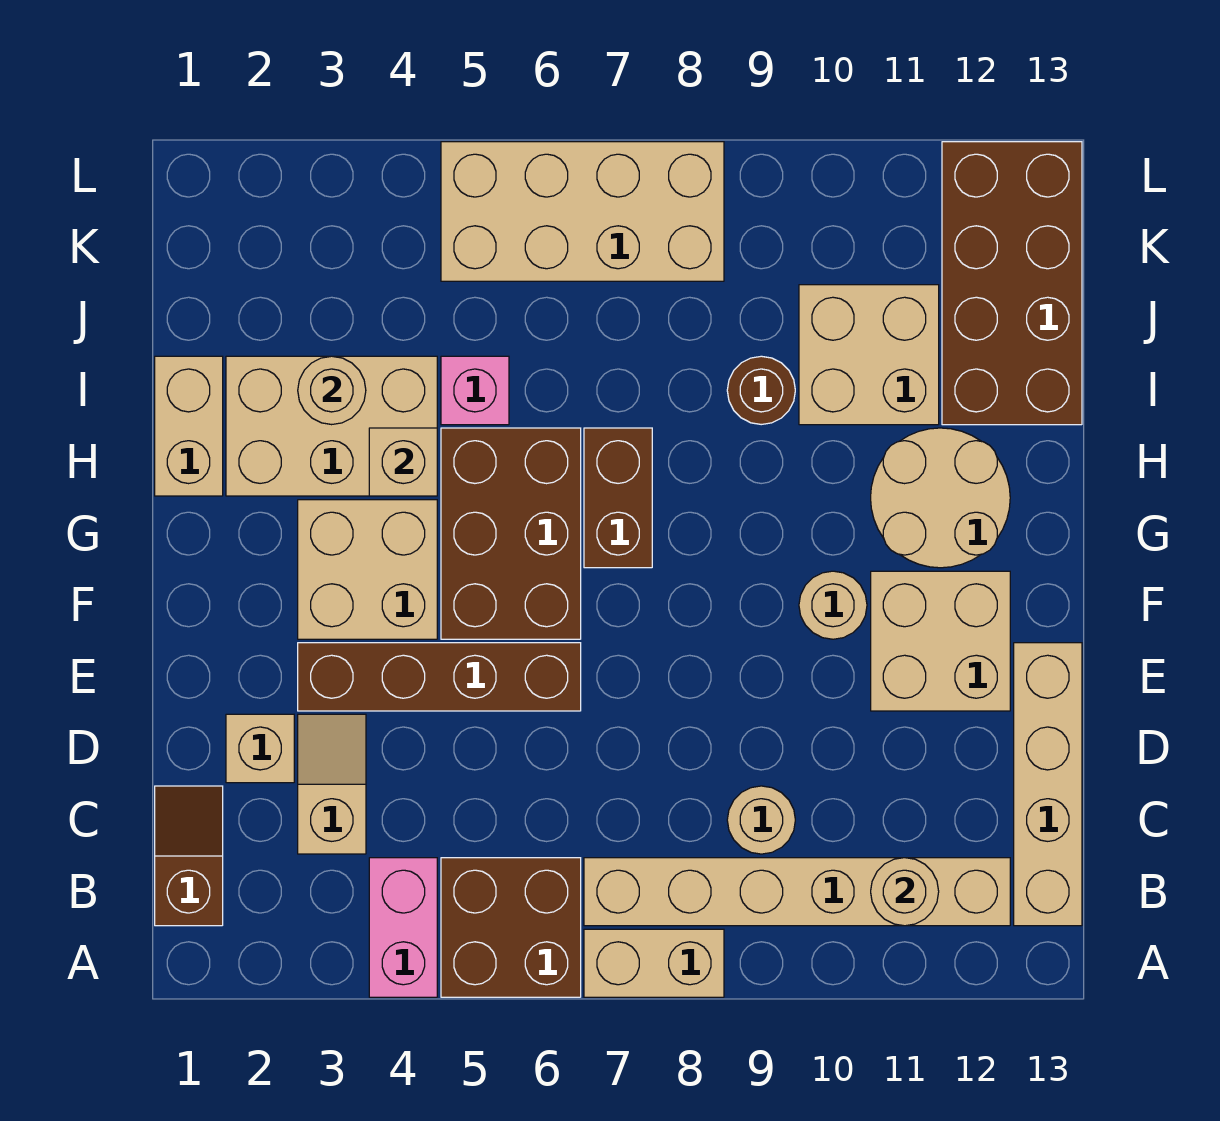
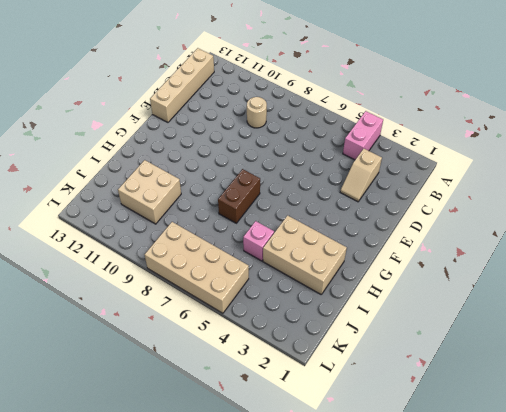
none -> brown 2x2 brick [441,858,581,997]
none -> tan 1x2 brick [584,929,724,997]
none -> brown 1x2 slope [155,786,223,926]

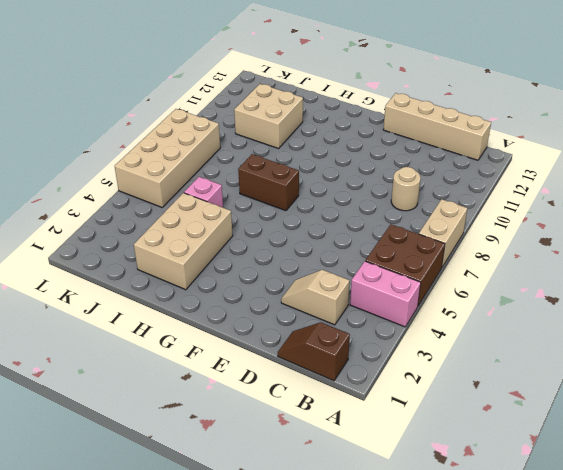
none -> tan 1x6 brick [584,858,1010,926]
none -> tan 1x1 brick [226,714,294,783]
none -> brown 1x4 brick [298,643,581,711]

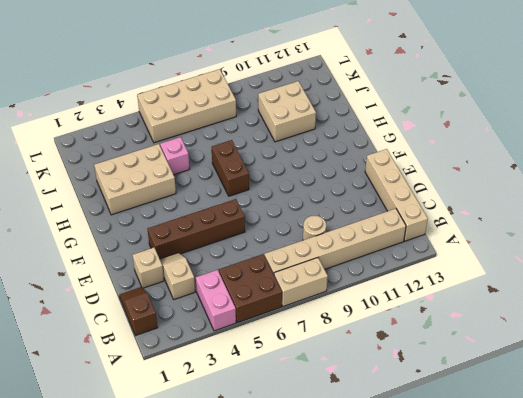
none -> tan 2x2 brick [871,571,1010,711]
none -> tan 2x2 brick [298,500,437,639]
none -> brown 2x3 brick [441,428,581,639]

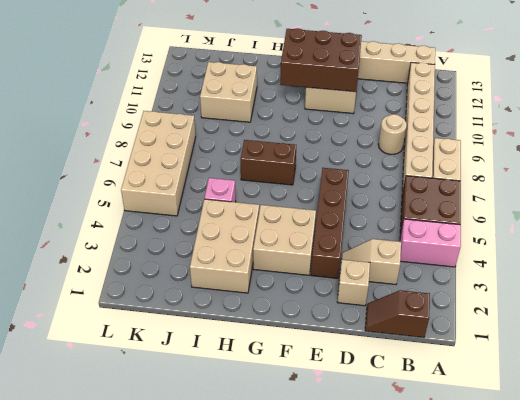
brown 2x3 brick [280,28,362,92] -> brown 2x3 brick moved to [441,428,581,639]
none -> tan 1x1 round brick [799,571,867,639]
none -> tan 2x2 round brick [871,428,1010,568]
none -> tan 1x2 brick [155,356,223,496]

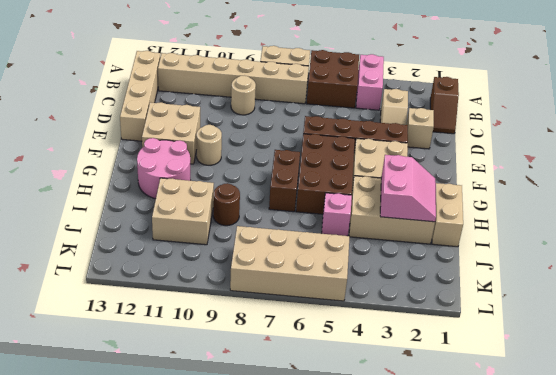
pink 2x2 round brick [137,138,190,199] -> tan 2x2 round brick [871,428,1010,568]
pink 2x2 slope [380,155,436,222] -> tan 1x1 round brick [298,356,366,425]
none -> brown 2x4 brick [942,142,1082,425]
none -> tan 1x1 round brick [871,858,939,926]
none -> tan 1x1 brick [369,428,437,496]

